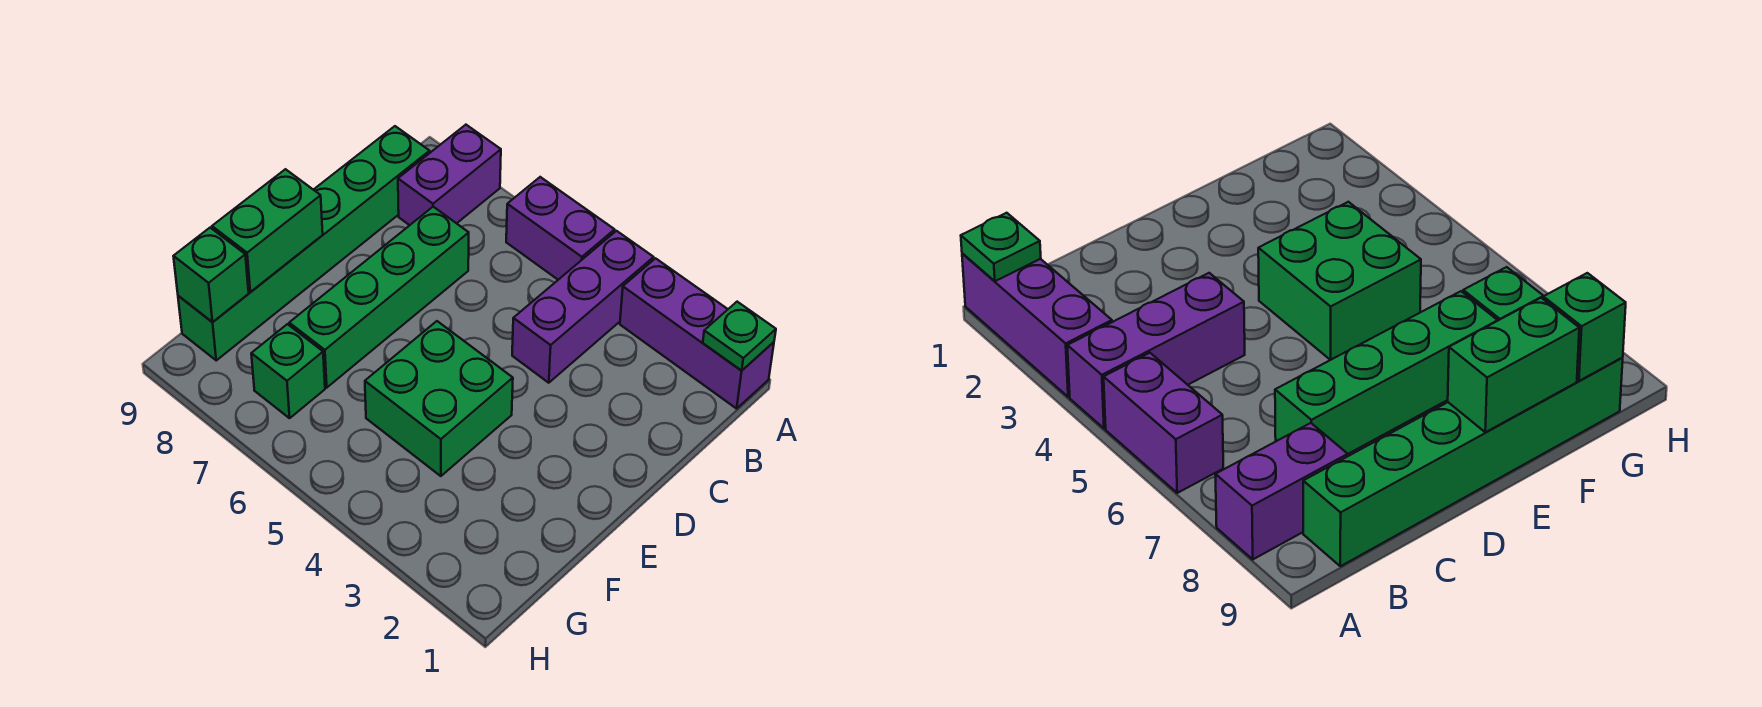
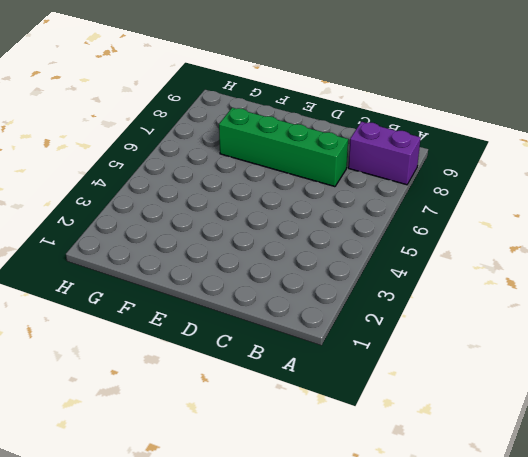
none -> purple 1x3 brick [620,258,774,409]
none -> purple 1x3 brick [512,231,654,383]

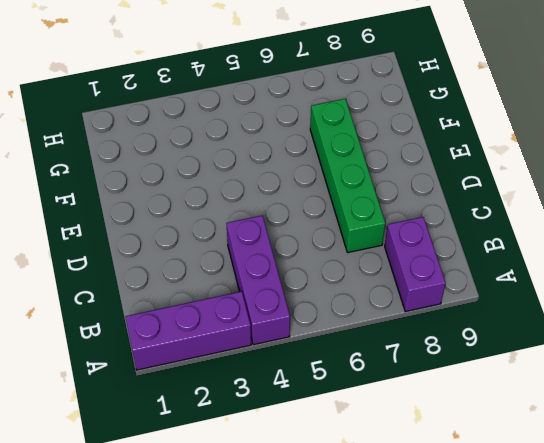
none -> purple 1x2 brick [506,177,615,280]
none -> green 1x6 brick [178,126,430,360]

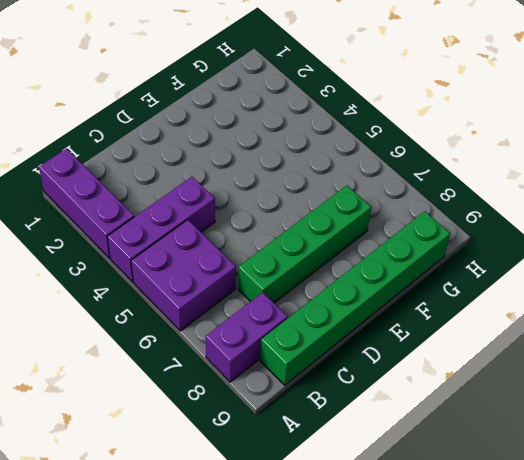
purple 2x2 brick [131,220,236,331] -> purple 1x2 brick [506,177,615,280]
none -> green 2x2 brick [365,321,513,476]
none -> green 1x1 brick [251,324,325,418]

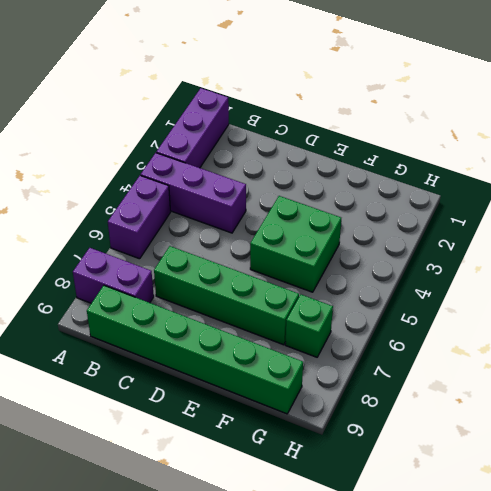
none -> green 1x1 plate [703,302,776,370]
none -> green 1x2 brick [212,169,323,292]

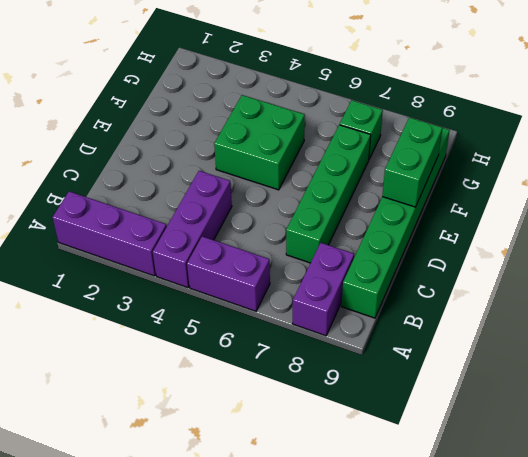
none -> green 1x1 plate [703,302,776,370]
none -> green 1x1 brick [173,228,249,322]

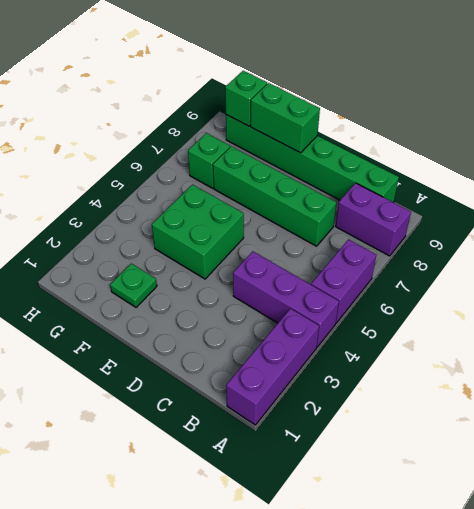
green 1x1 plate [110,263,157,308] -> green 1x1 plate moved to [703,302,776,370]

